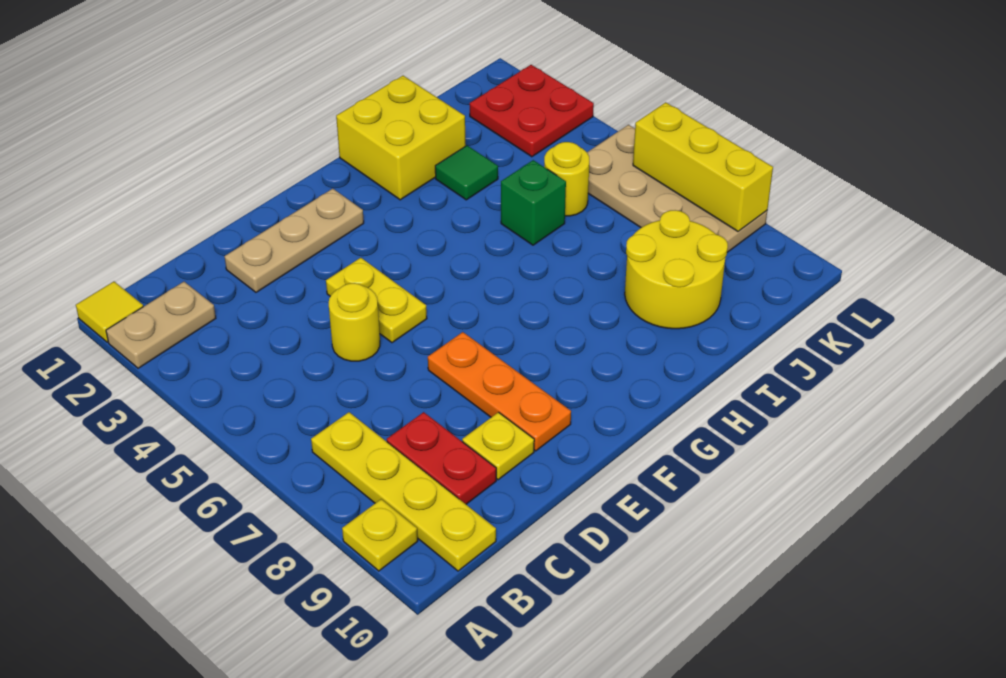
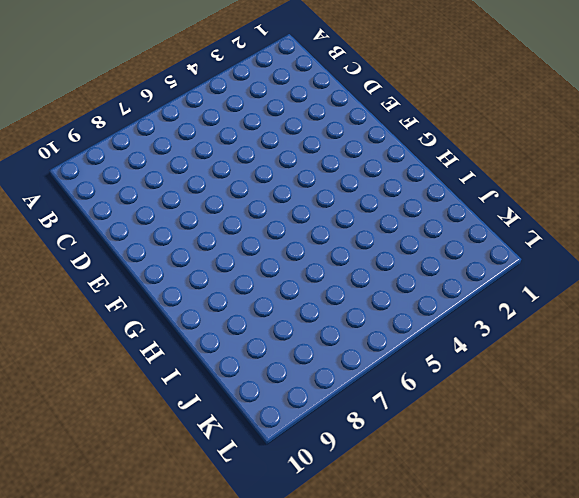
none -> yellow 1x1 tile [76,282,143,342]
none -> tan 1x2 plate [106,282,216,368]
none -> yellow 1x1 plate [342,499,418,571]

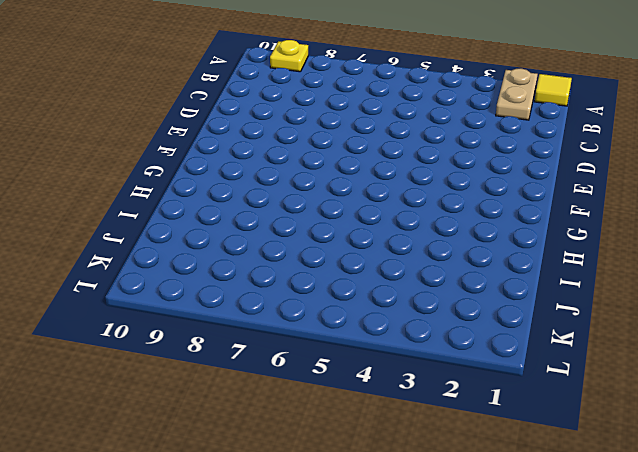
none -> yellow 1x4 plate [311,412,496,571]
none -> red 1x2 plate [387,412,496,504]
none -> tan 1x3 plate [225,189,364,292]

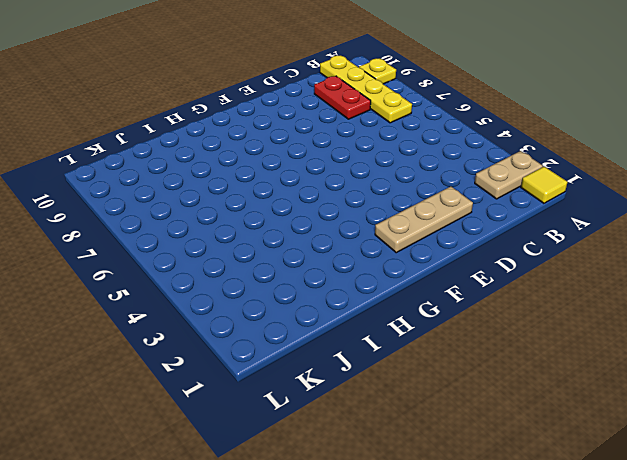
none -> yellow 1x1 round brick [329,283,380,361]
none -> yellow 1x1 plate [462,412,534,480]
none -> yellow 1x2 plate [326,258,427,343]

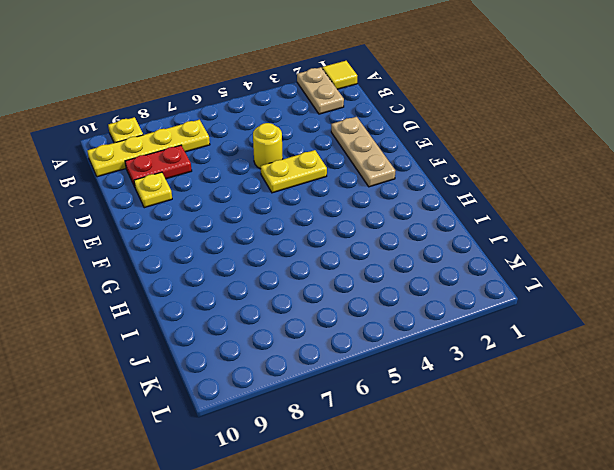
none -> orange 1x3 plate [428,332,571,451]
none -> yellow 2x2 brick [336,76,466,200]
none -> green 1x1 tile [435,146,498,200]

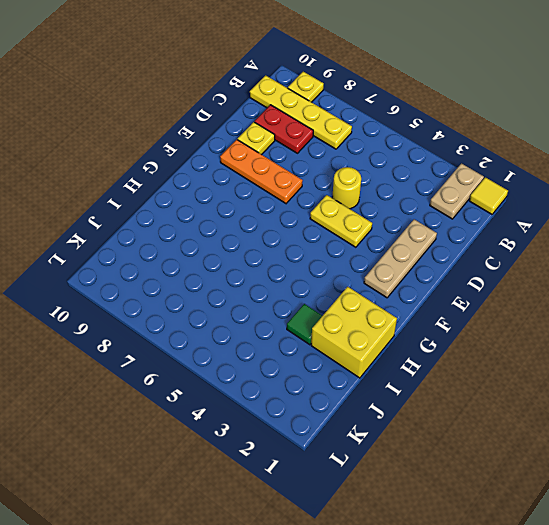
none -> green 1x1 brick [501,160,566,245]
none -> yellow 2x2 round brick [625,210,728,329]
none -> yellow 1x1 round brick [544,142,589,216]

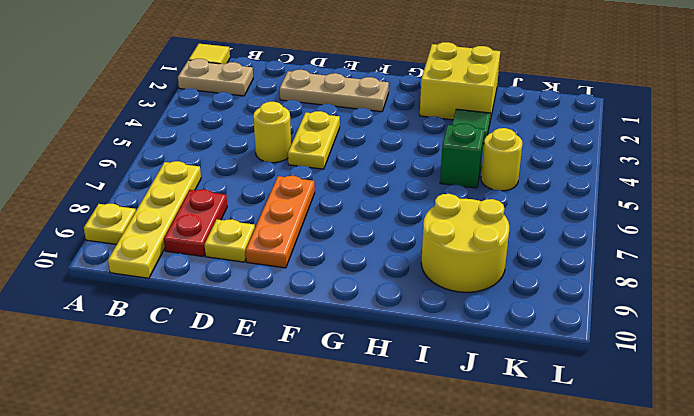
none -> red 2x2 plate [470,65,594,157]
none -> tan 2x4 plate [587,125,767,252]
none -> yellow 1x3 brick [633,102,773,231]

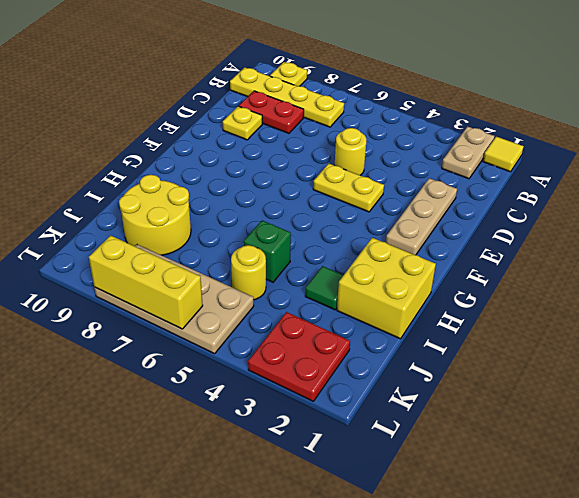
none -> orange 1x3 plate [428,332,571,451]

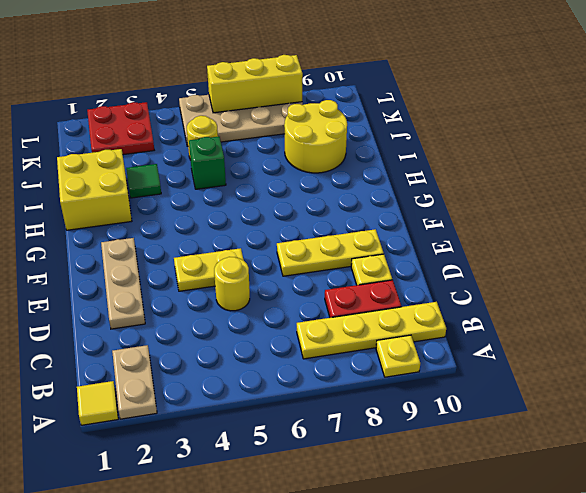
yellow 1x3 plate [277,229,384,276] -> orange 1x3 plate [428,332,571,451]

